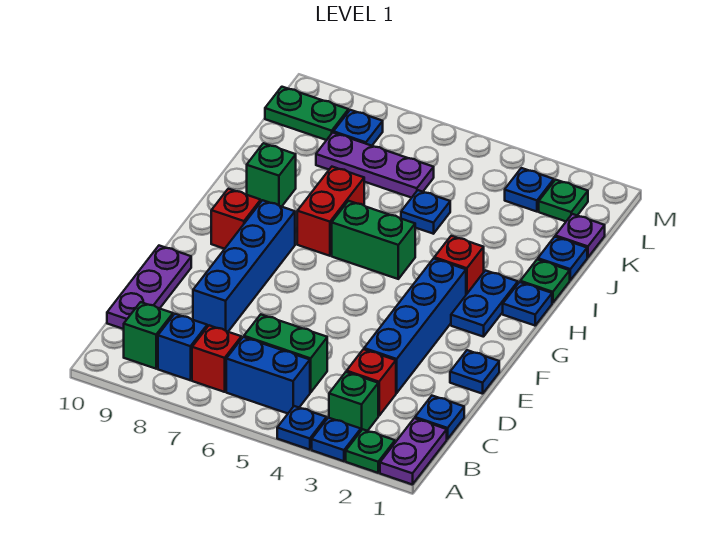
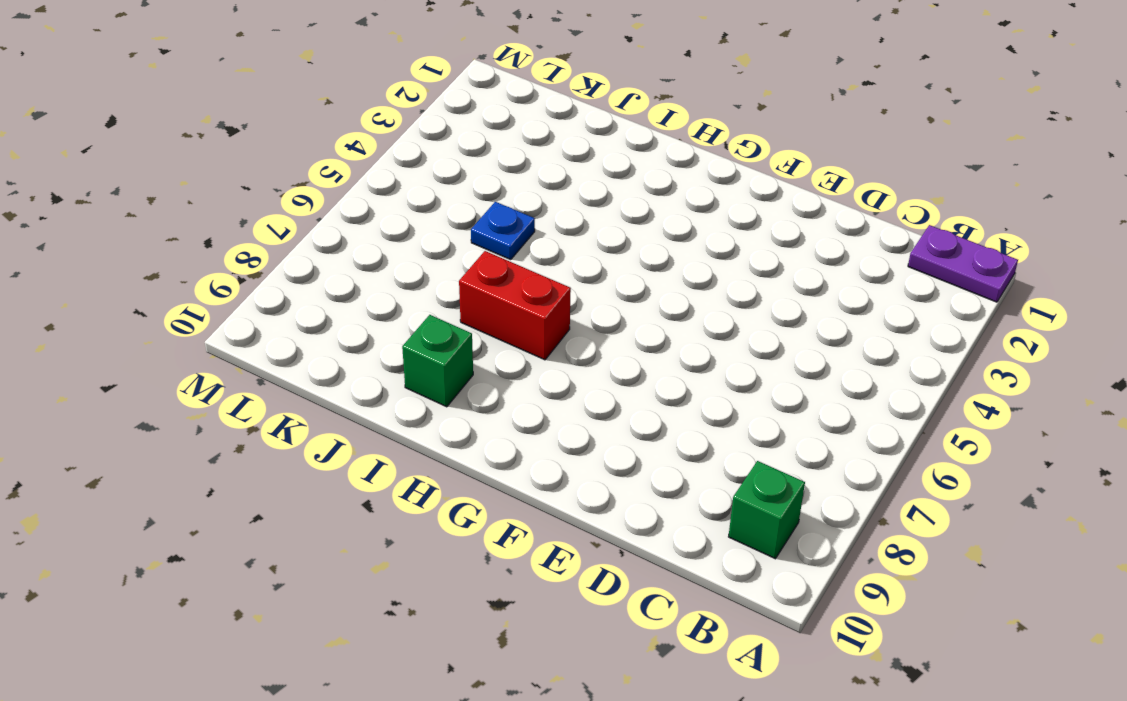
none -> green 1x1 plate [346,429,395,473]
none -> blue 1x1 plate [312,418,361,461]
none -> blue 1x1 plate [277,406,327,450]
none -> green 1x1 brick [329,372,378,431]

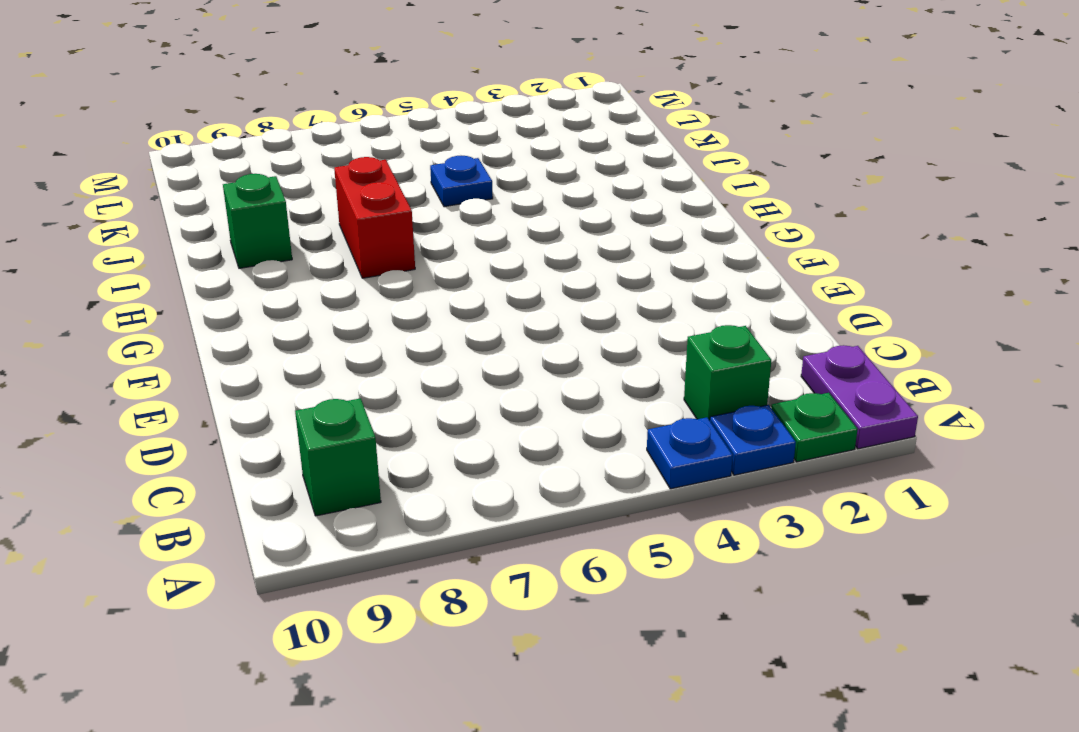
none -> blue 1x2 brick [226,337,310,413]
none -> red 1x1 brick [192,325,241,392]
none -> blue 1x1 brick [158,314,207,380]
none -> blue 1x1 plate [415,396,464,439]

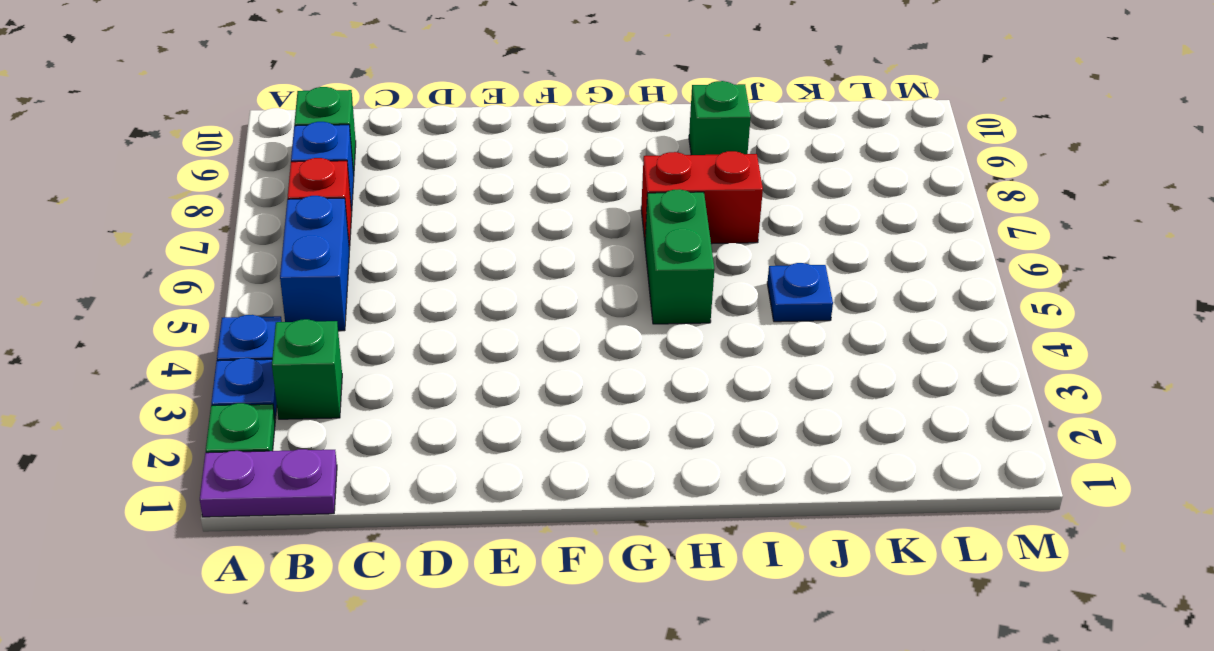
none -> blue 1x1 plate [415,396,464,439]
none -> red 1x1 brick [347,349,396,416]
none -> green 1x2 brick [244,314,327,393]
none -> purple 1x3 plate [107,246,191,329]

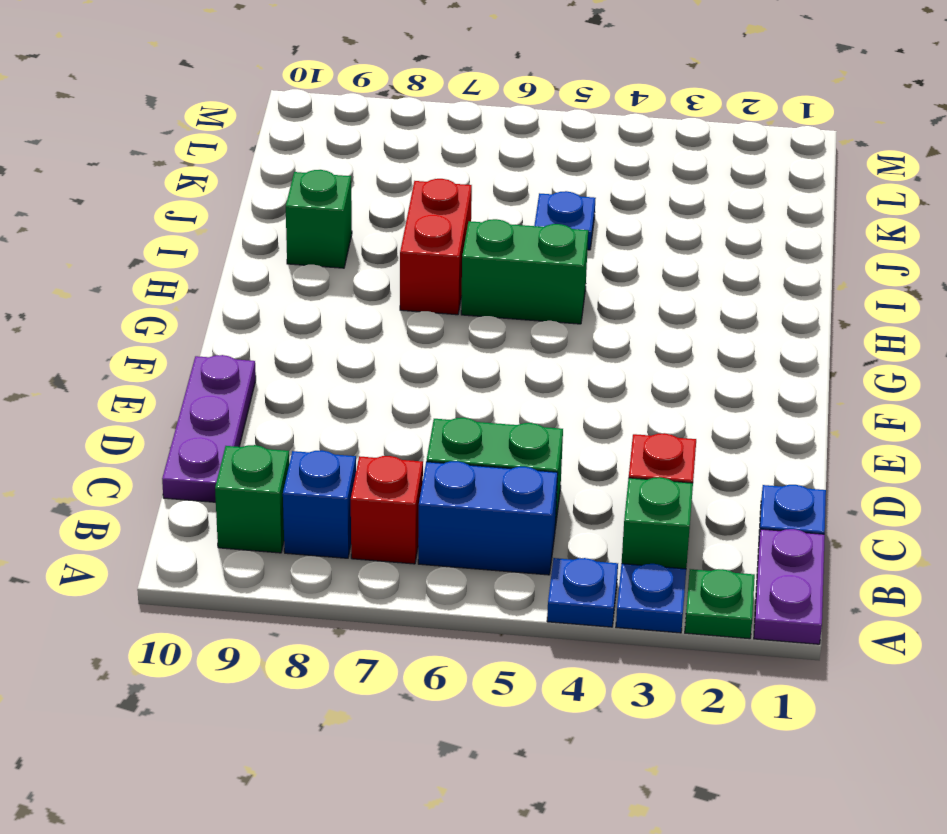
none -> blue 1x4 brick [364,258,466,393]
none -> blue 1x4 brick [193,200,295,332]
none -> blue 1x1 plate [450,350,499,394]
none -> blue 1x2 plate [451,270,518,337]

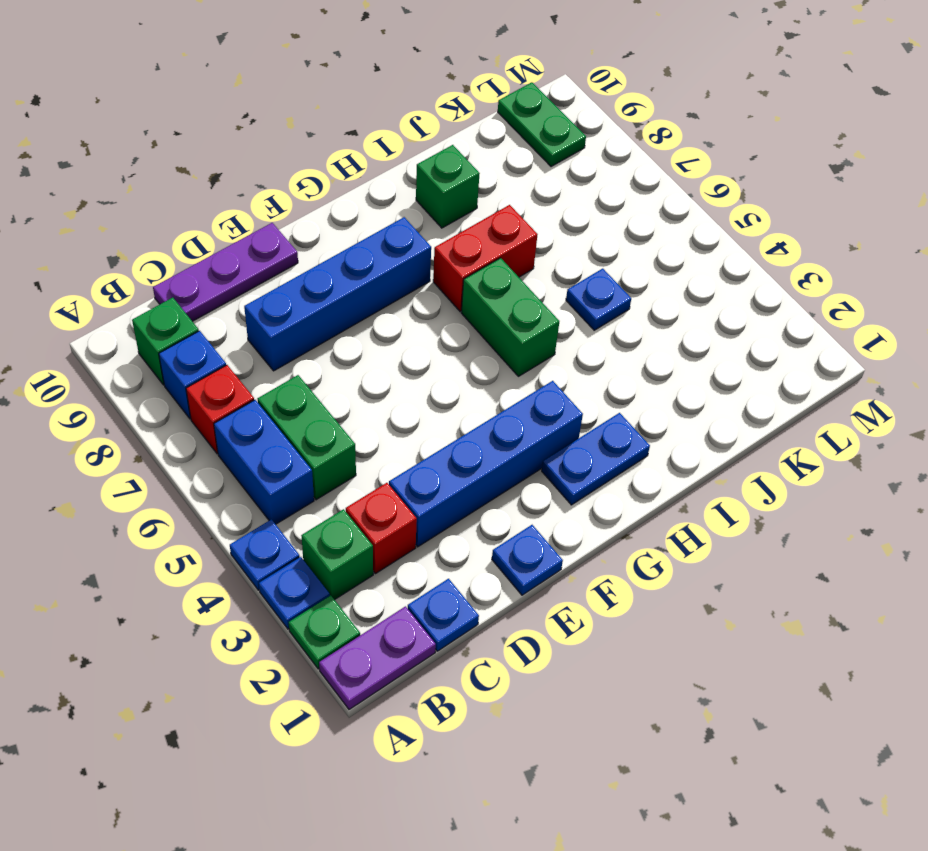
none -> red 1x1 brick [211,189,261,249]
none -> blue 1x1 plate [503,282,552,326]
none -> red 1x1 brick [434,236,484,295]
none -> green 1x1 plate [520,259,570,303]

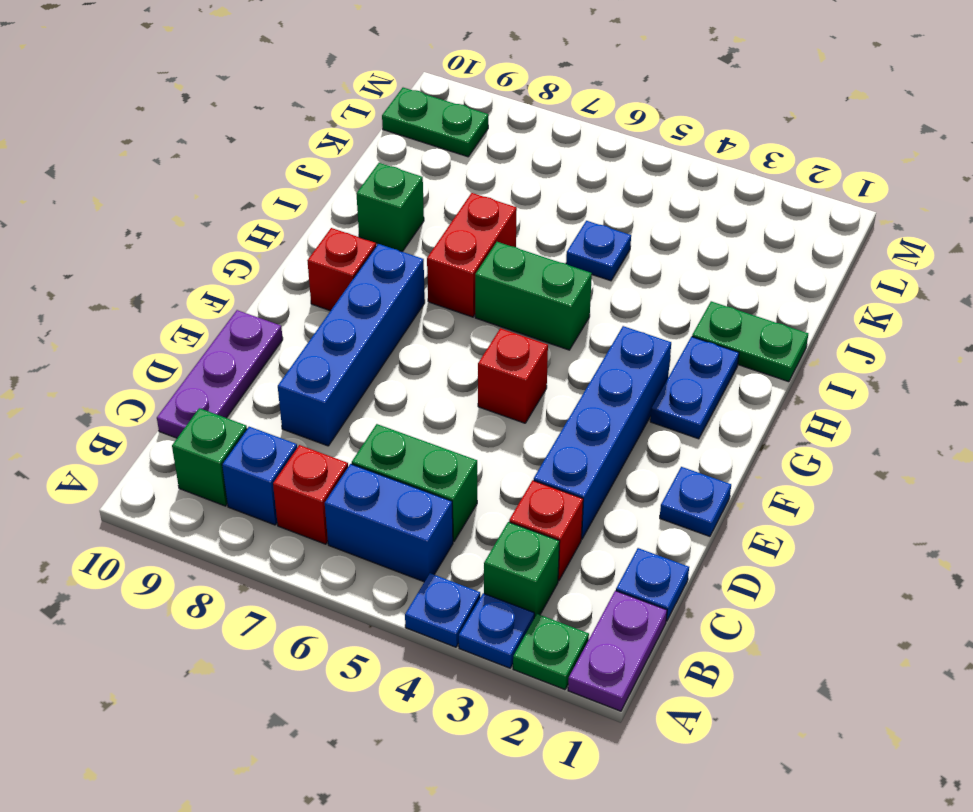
red 1x1 brick [478,328,548,423] -> red 1x1 brick moved to [434,236,484,295]
green 1x2 plate [692,301,808,382] -> green 1x1 plate [520,259,570,303]
none -> blue 1x1 plate [503,282,552,326]
none -> blue 1x1 plate [538,237,587,280]
none -> purple 1x1 plate [555,214,605,258]
none -> purple 1x3 plate [316,133,434,198]

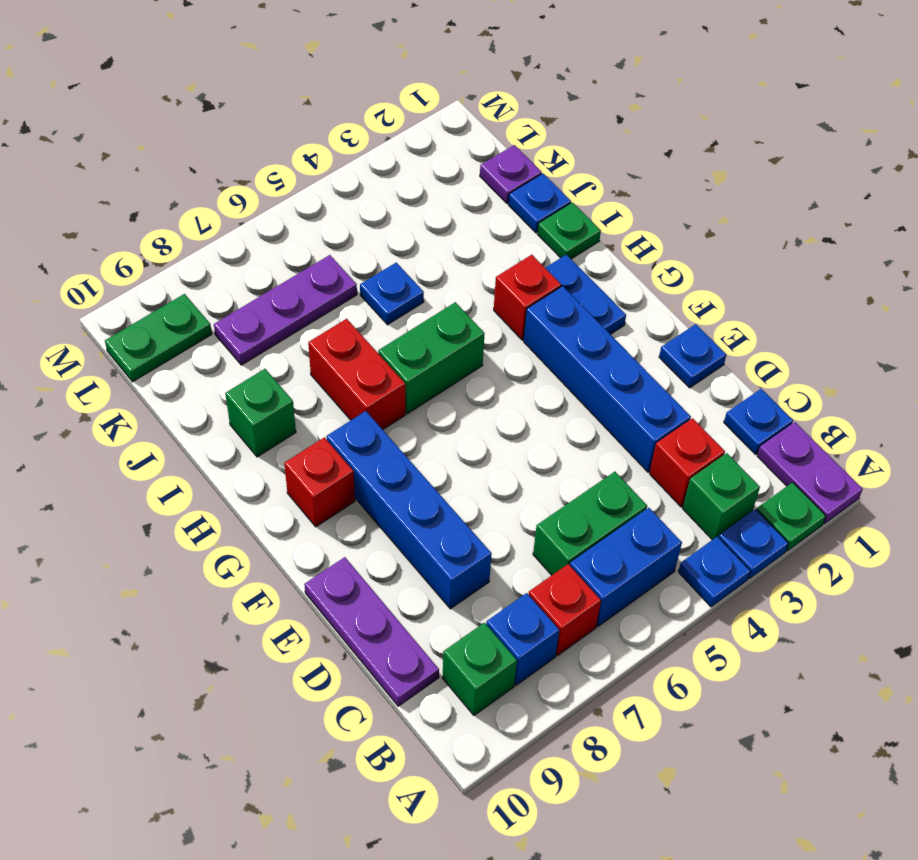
none -> blue 1x1 plate [503,282,552,326]
none -> green 1x1 plate [539,180,588,221]
none -> blue 1x1 plate [505,168,554,212]
none -> blue 1x1 plate [333,110,383,146]

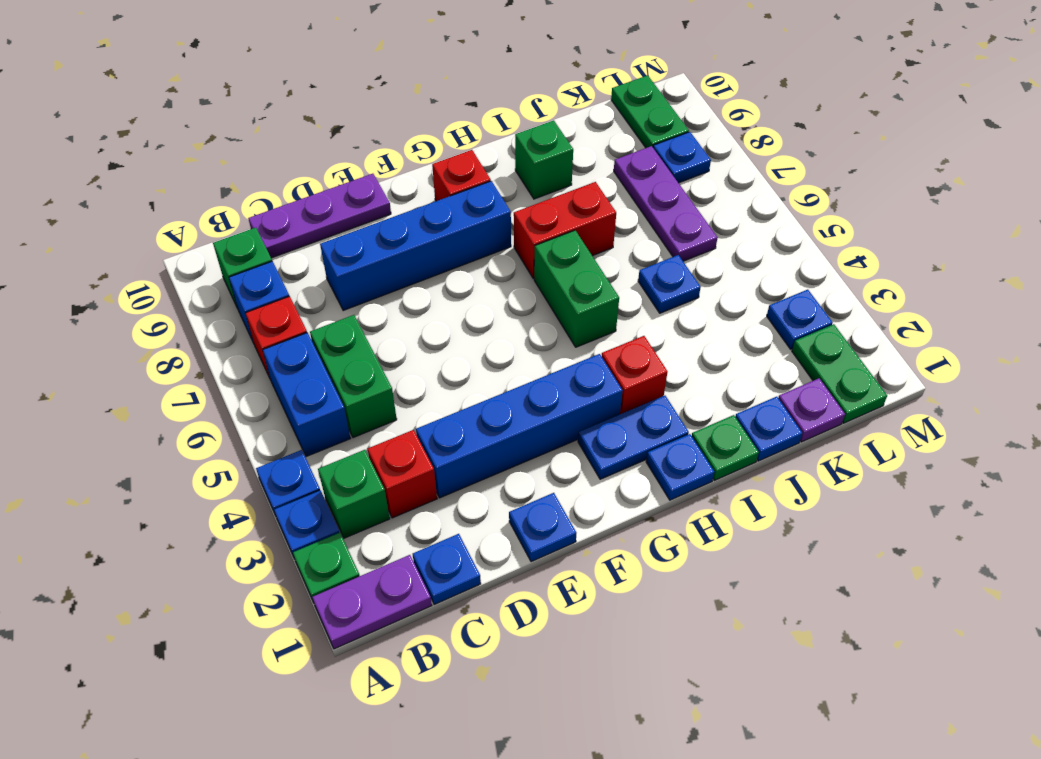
green 1x2 plate [792,324,887,423] -> green 1x1 plate [539,180,588,221]

